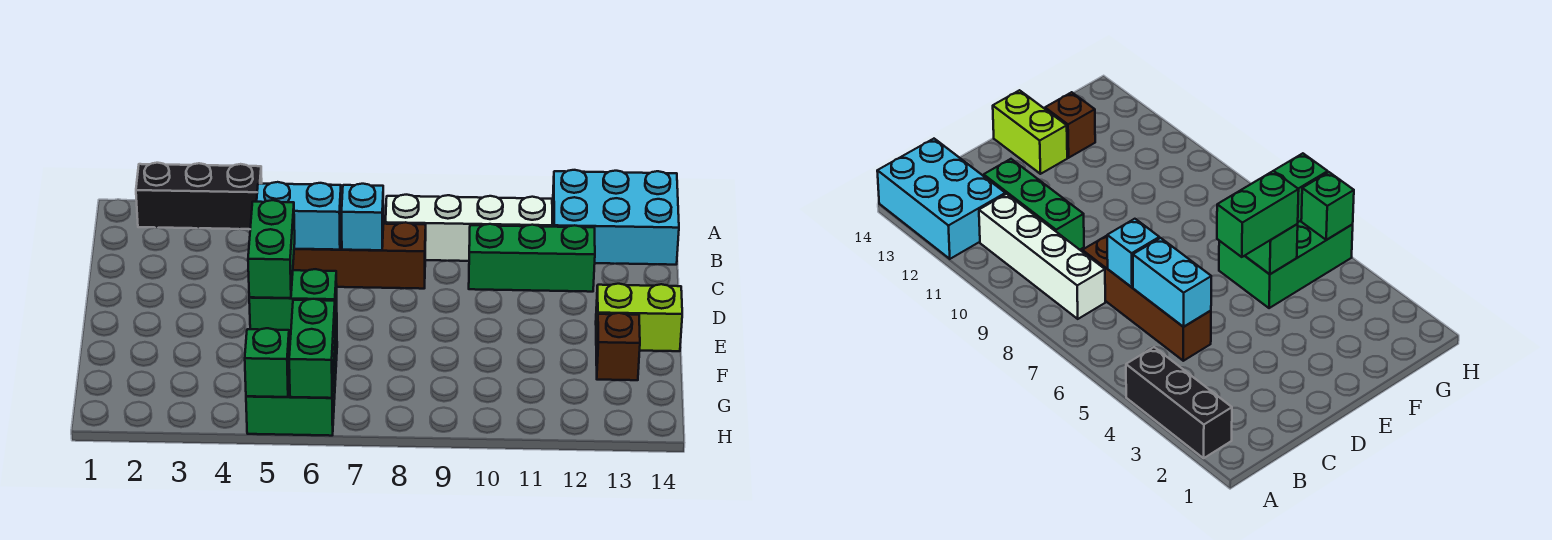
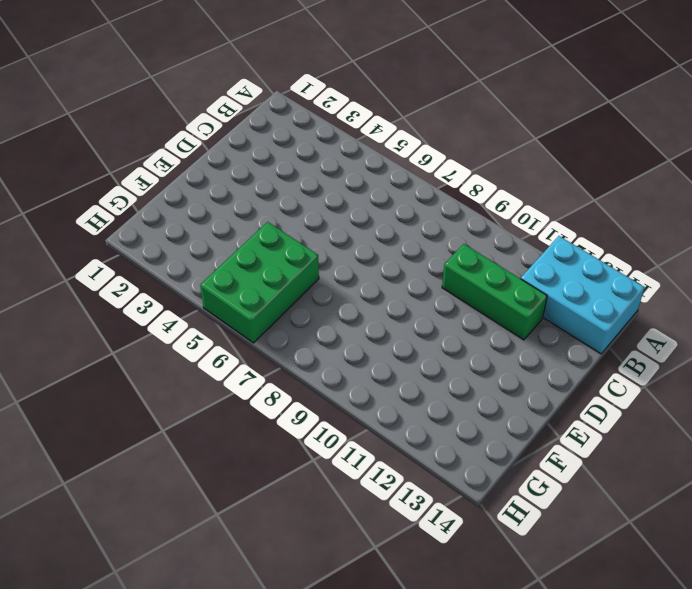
none -> black 1x3 brick [136,163,262,229]
none -> white 1x4 brick [386,195,552,261]
none -> brown 1x4 brick [293,222,426,289]

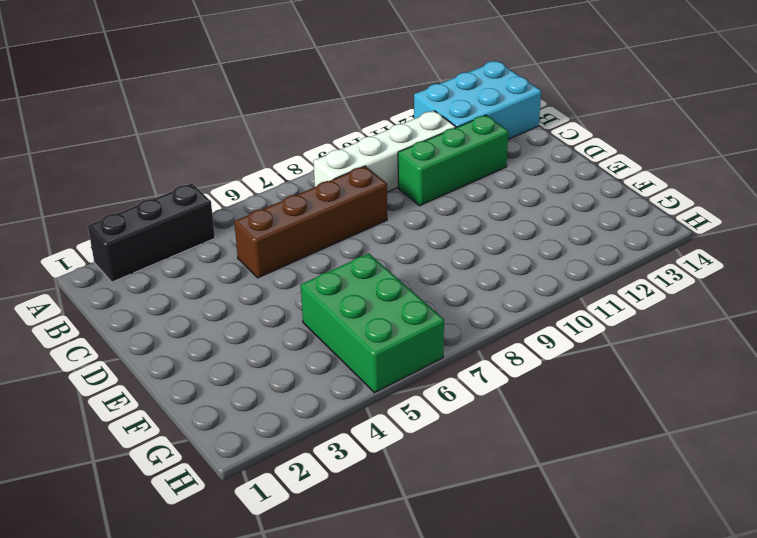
none -> lime 1x2 brick [596,284,682,351]
none -> brown 1x1 brick [596,313,640,380]
none -> cyan 1x2 brick [257,182,341,250]

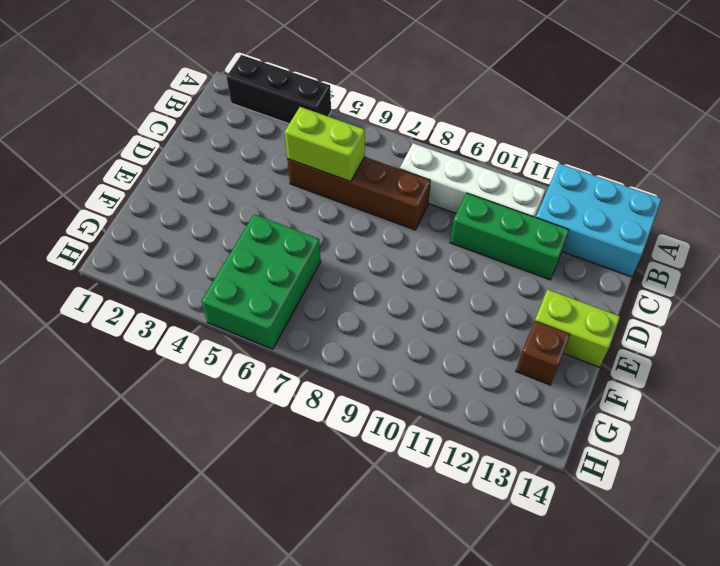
lime 1x2 brick [285,107,365,182] -> cyan 1x2 brick [257,182,341,250]
none -> cyan 1x1 brick [342,184,383,250]
none -> green 1x2 brick [249,269,337,336]
none -> green 1x2 brick [289,299,335,398]

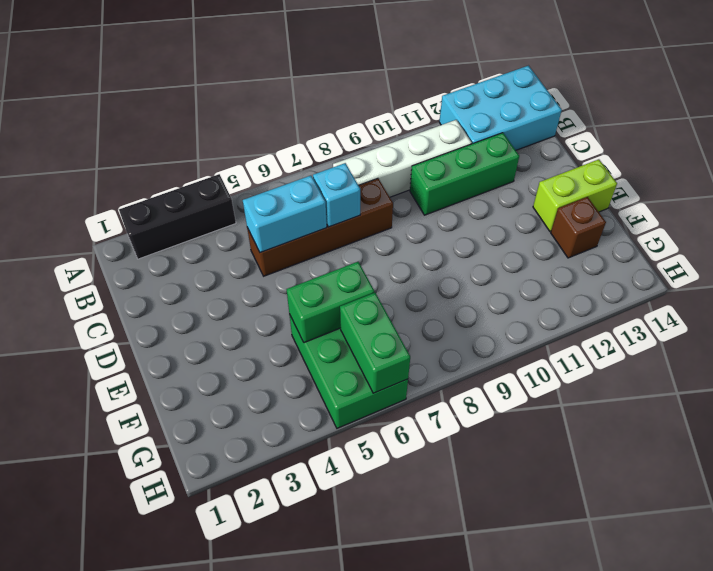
none -> green 1x1 brick [245,328,290,397]
none -> green 1x2 brick [248,200,295,298]

